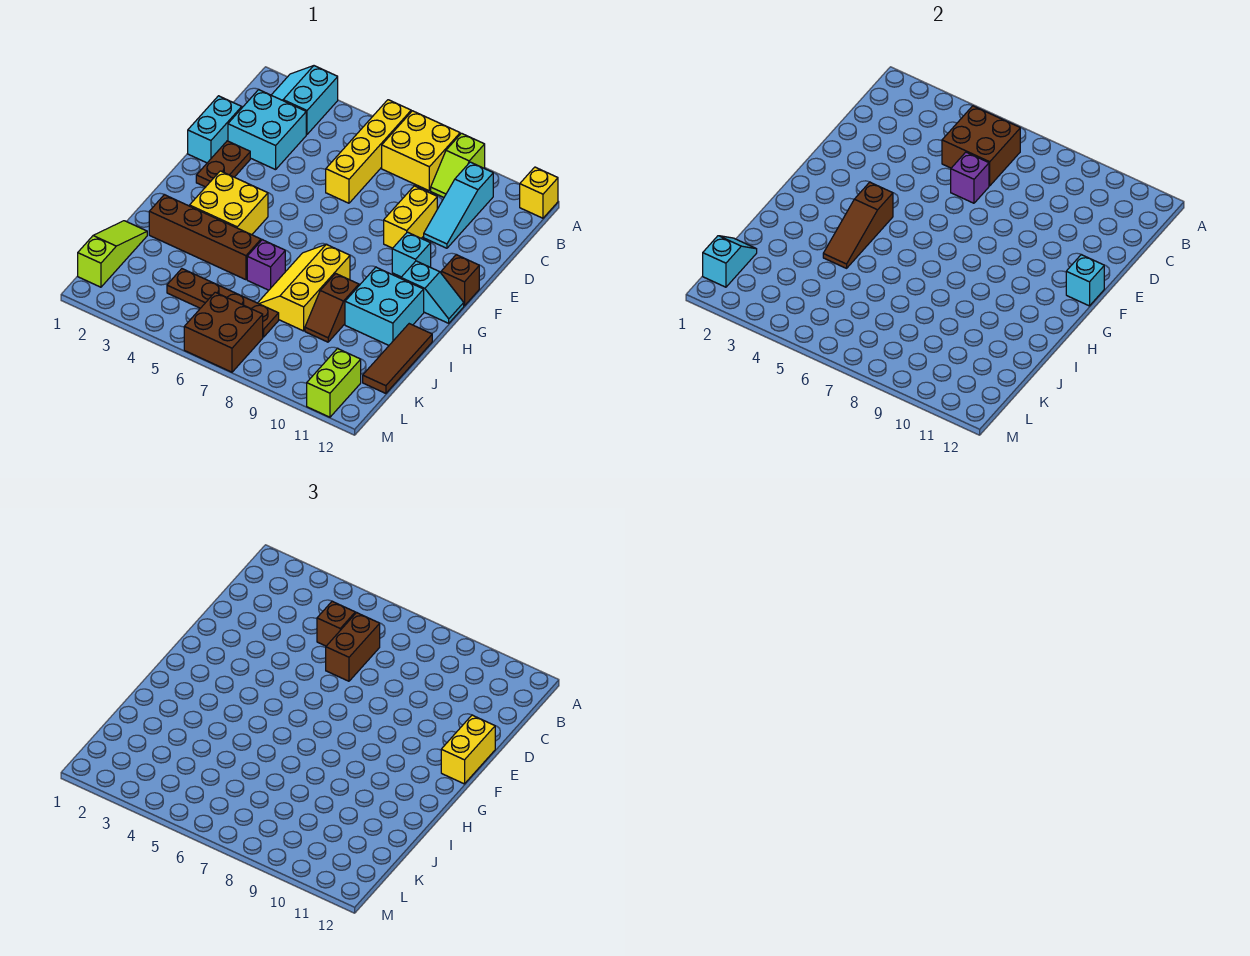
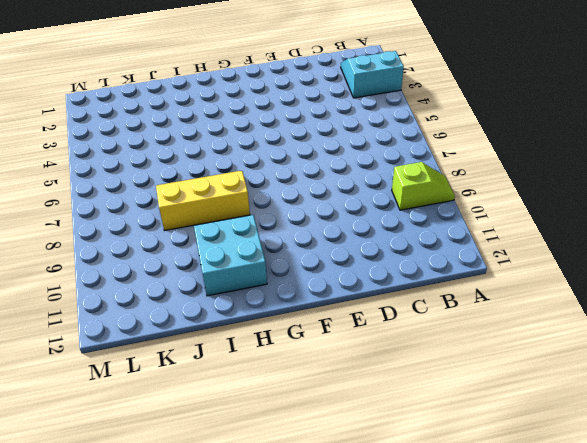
lime 1x2 slope [392,162,455,210] -> lime 1x2 slope turned to [431,133,485,197]
none -> yellow 1x4 brick [326,100,411,203]
none -> yellow 2x2 brick [382,111,460,191]
none -> yellow 1x1 brick [520,167,558,218]
none -> cyan 1x3 slope [424,162,493,248]

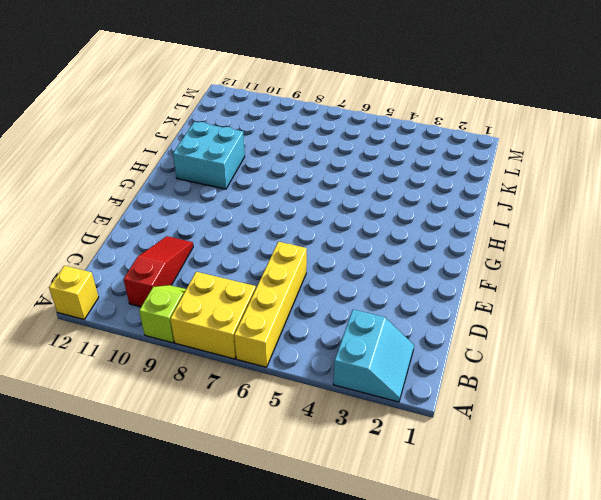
red 1x3 slope [124,236,193,307] -> cyan 1x3 slope [424,162,493,248]
none -> cyan 2x2 brick [228,90,306,170]
none -> cyan 1x2 brick [188,96,242,163]
none -> yellow 1x2 brick [384,186,437,248]
none -> brown 1x2 plate [196,141,250,187]

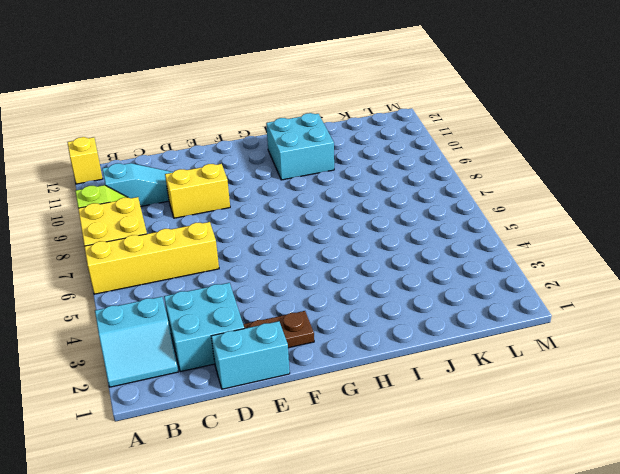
none -> cyan 1x1 brick [392,232,431,277]
none -> brown 1x1 brick [441,255,479,306]
none -> yellow 2x2 brick [190,171,268,235]
none -> cyan 1x2 slope [401,261,464,323]

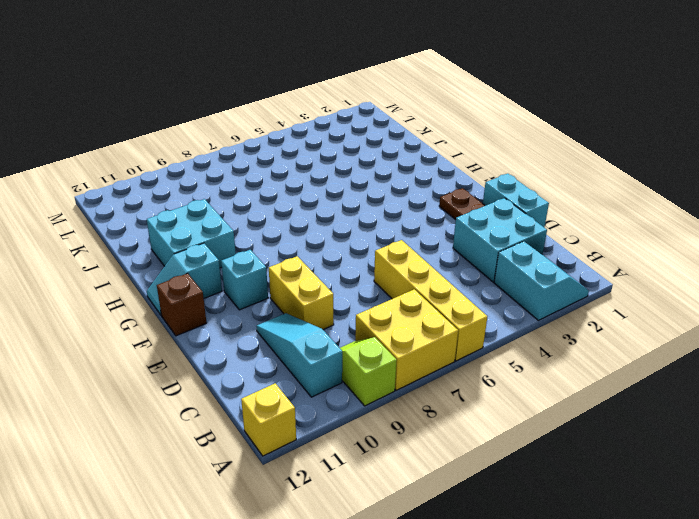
none -> yellow 2x2 brick [190,171,268,235]
none -> yellow 2x3 slope [258,244,350,331]
none -> brown 1x4 brick [149,195,261,280]
none -> purple 1x1 brick [247,240,285,290]

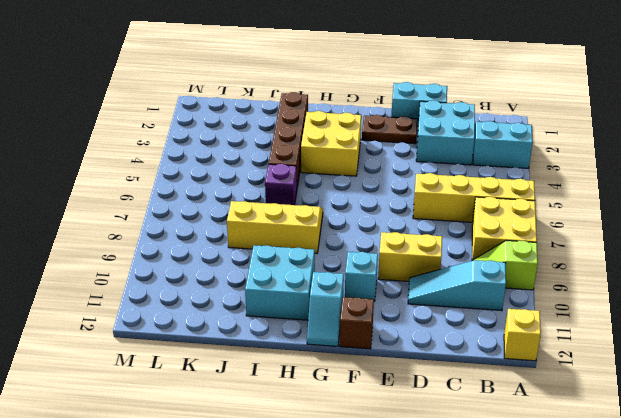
none -> brown 1x2 slope [305,274,359,342]
none -> brown 1x3 tile [363,324,432,393]
none -> lime 1x3 slope [78,221,147,287]
none -> brown 1x4 plate [167,269,279,337]

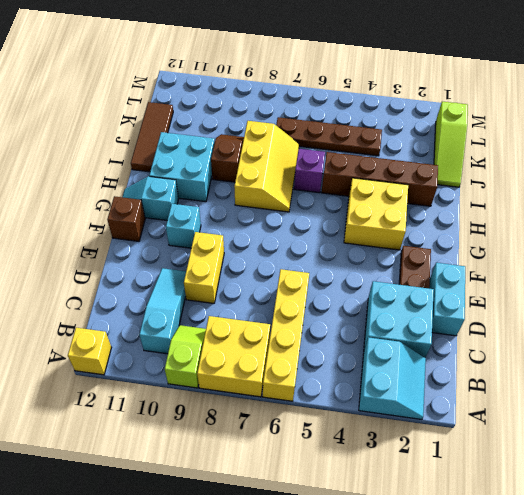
none -> brown 2x2 brick [184,292,263,372]
none -> lime 1x2 brick [307,348,361,417]
none -> brown 2x2 brick [942,106,1020,186]
none -> purple 1x1 brick [951,152,989,203]

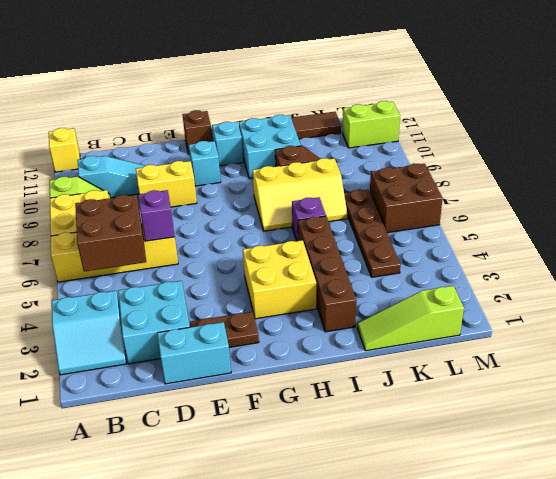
none -> cyan 1x1 brick [1066,255,1104,306]
none -> brown 1x3 slope [823,182,893,268]
none -> cyan 1x2 slope [703,236,757,287]
none -> brown 1x1 brick [317,601,355,646]

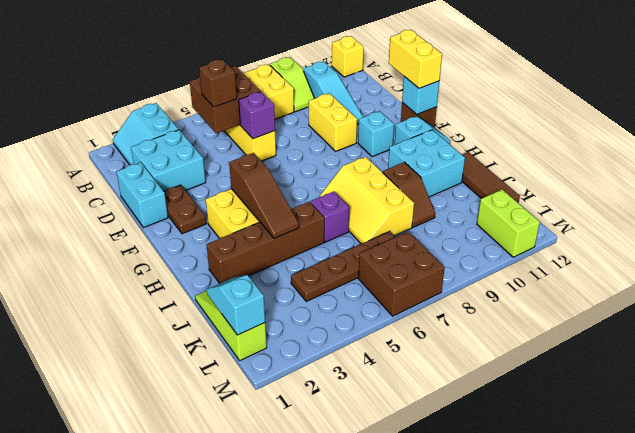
none -> brown 1x2 brick [326,613,380,681]

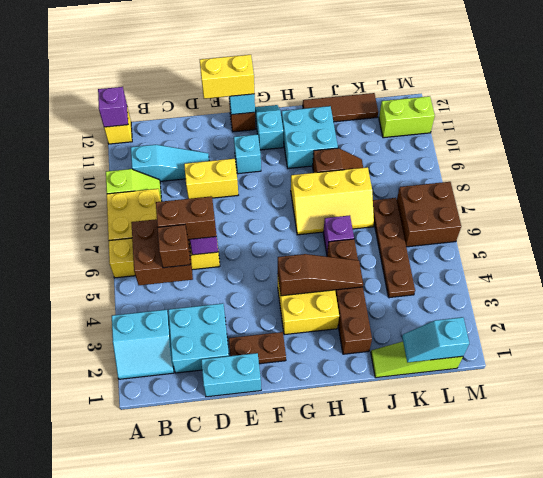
purple 1x1 brick [98,87,128,127] -> none

